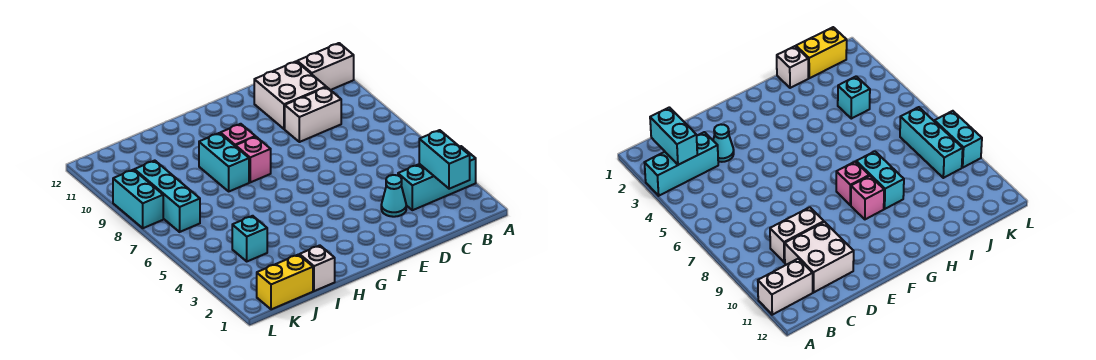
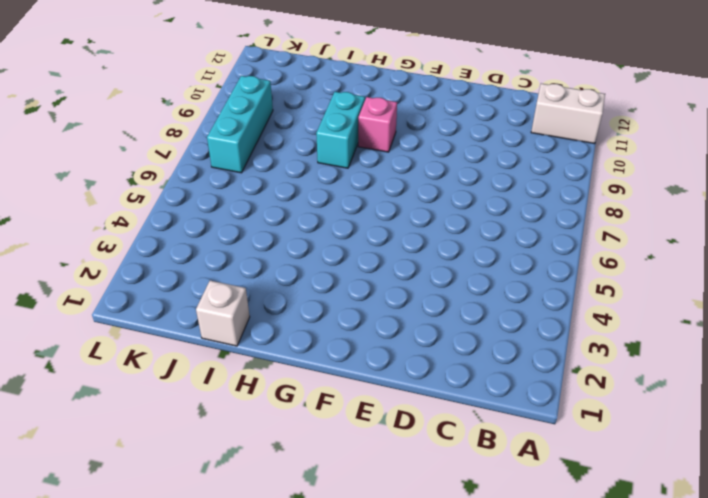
none -> cyan 1x3 brick [398,146,476,210]
none -> white 1x2 brick [285,87,341,142]
none -> white 2x2 brick [254,61,326,129]

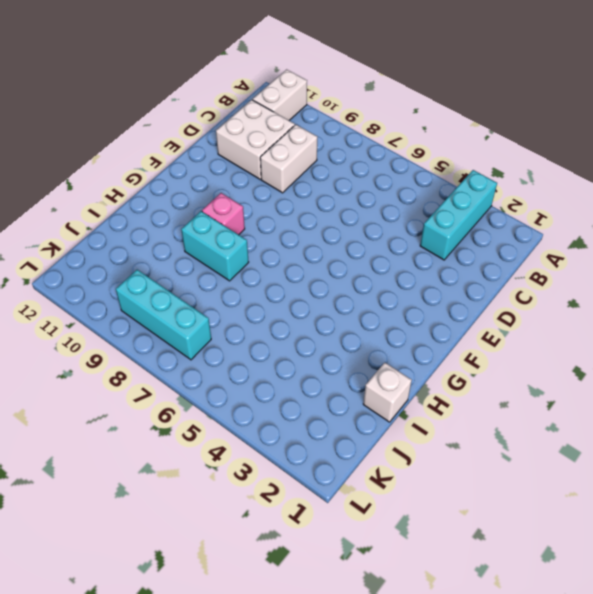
none -> cyan 1x1 cone [381,175,406,217]
none -> pink 1x1 brick [236,137,271,182]
none -> yellow 1x2 brick [257,255,313,309]

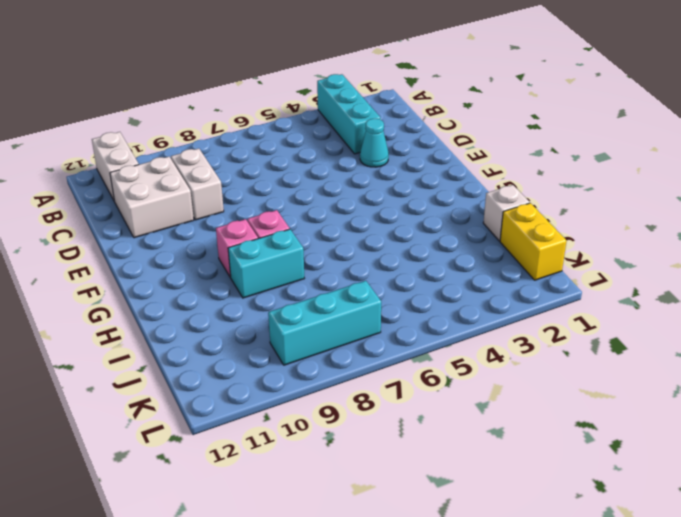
none -> cyan 1x1 brick [232,216,267,261]
none -> cyan 1x2 brick [113,170,163,228]
none -> cyan 1x2 brick [419,130,470,189]

